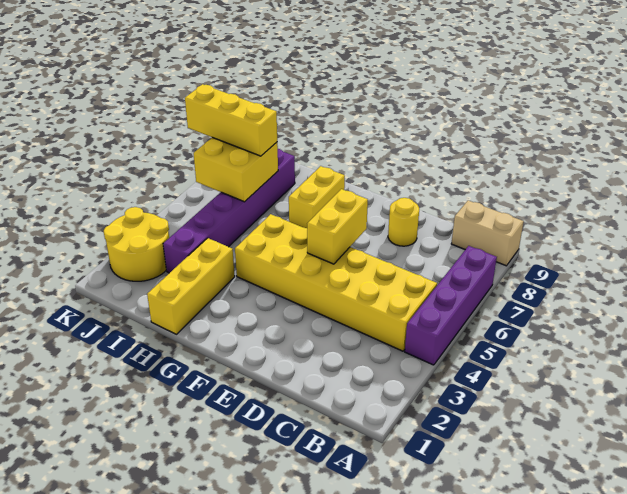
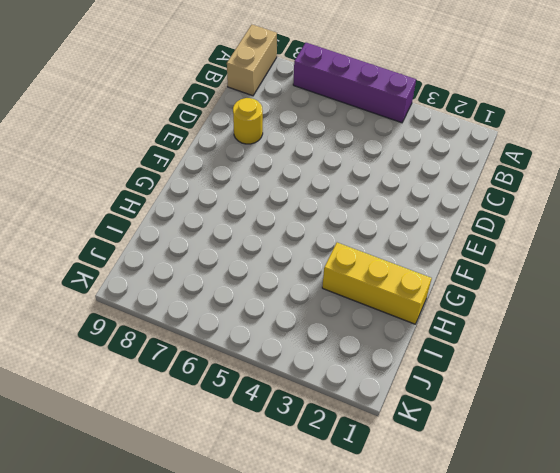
none -> yellow 2x6 brick [235,214,437,351]
none -> yellow 1x2 brick [289,166,345,228]

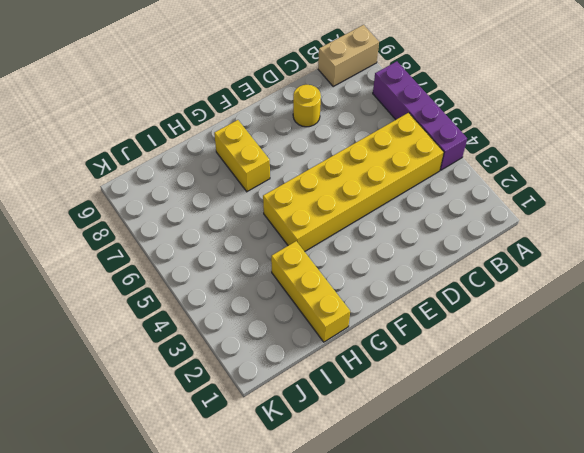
none -> purple 1x6 brick [163,149,295,273]
none -> yellow 2x2 round brick [104,207,169,281]

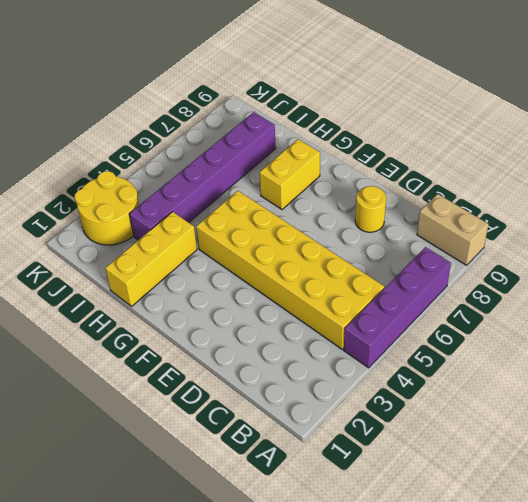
none -> yellow 1x2 brick [307,189,368,264]
none -> yellow 2x2 brick [194,137,278,202]

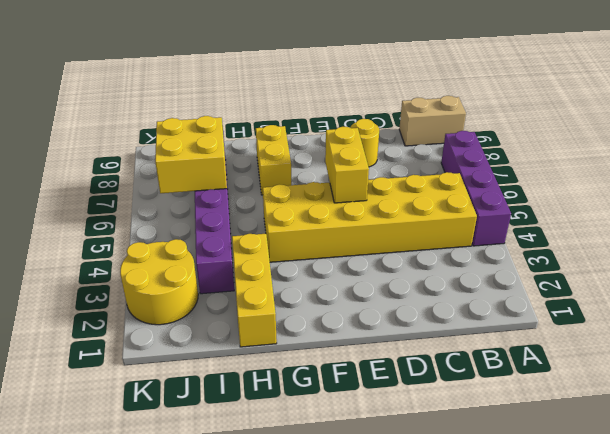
none -> yellow 1x3 brick [185,84,277,156]

